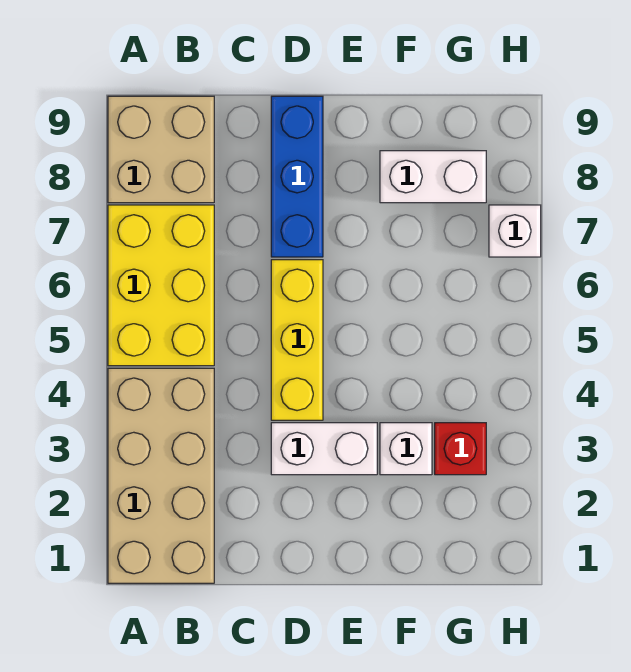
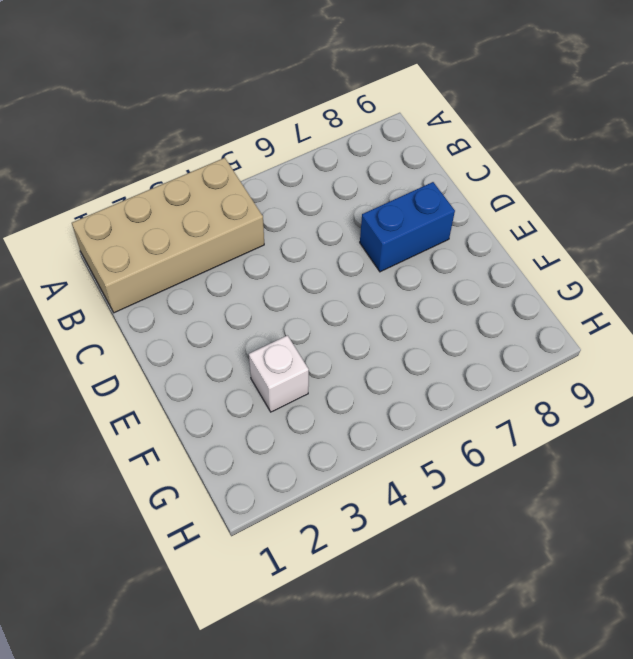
blue 1x2 brick [360,182,455,272] -> blue 1x3 brick [271,96,323,257]
none -> yellow 2x3 brick [108,205,214,366]
none -> tan 2x2 brick [108,96,214,203]

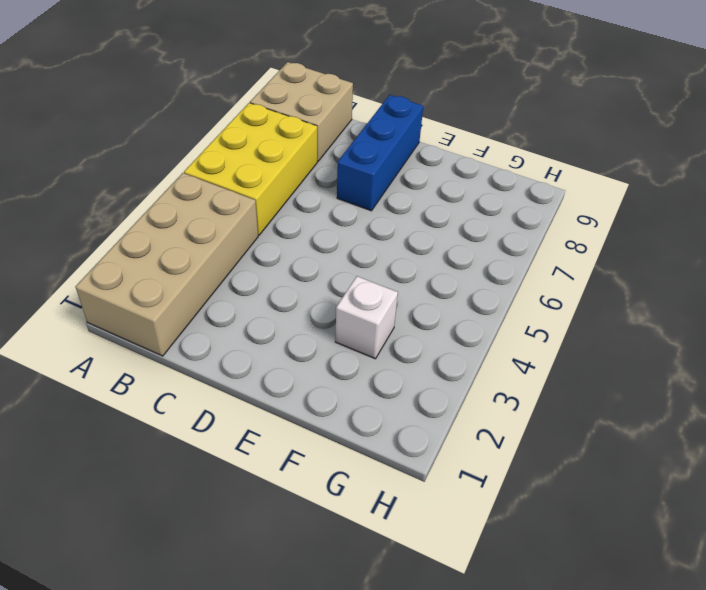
none -> white 1x2 brick [271,423,377,475]
none -> yellow 1x3 brick [271,260,323,420]

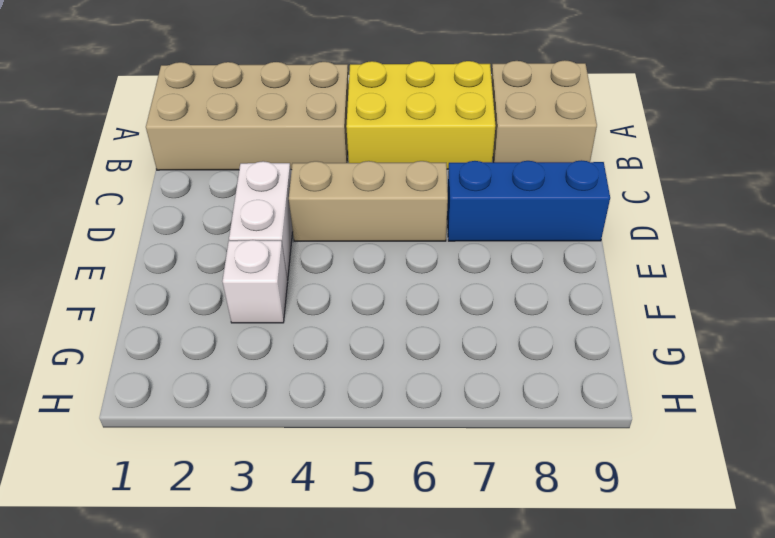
tan 1x3 brick [289,161,448,241] -> yellow 1x3 brick [271,260,323,420]
none -> white 1x2 brick [380,151,486,203]
none -> red 1x1 brick [435,423,486,475]

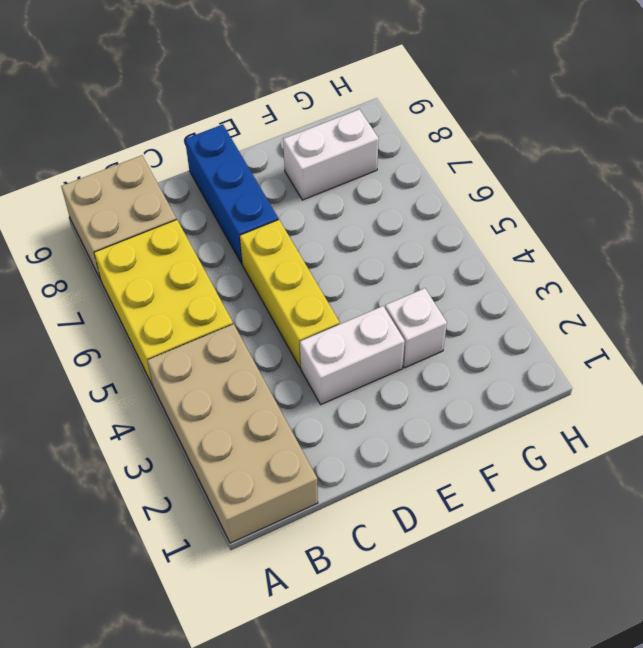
none -> red 1x1 brick [435,423,486,475]
none -> white 1x1 brick [489,205,541,257]

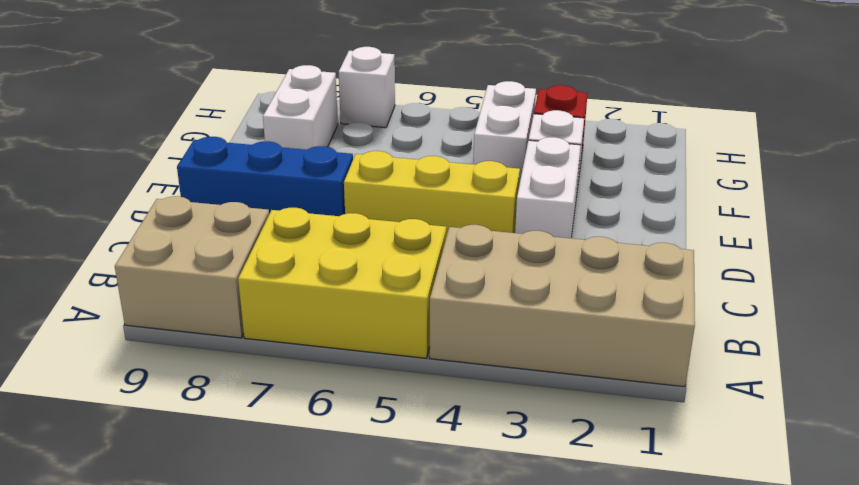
white 1x2 brick [473,81,536,185] -> none

